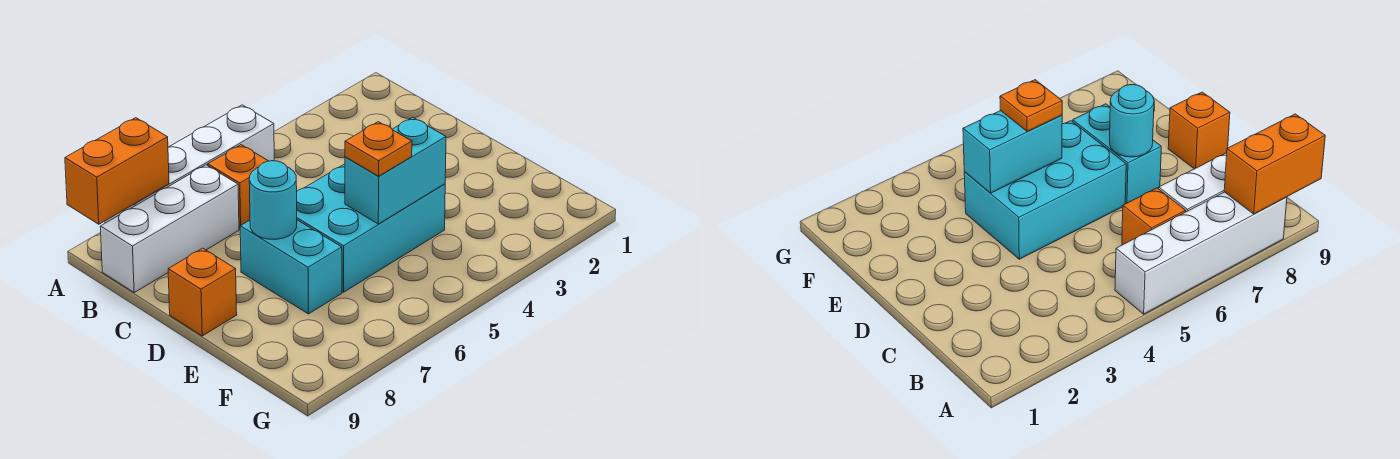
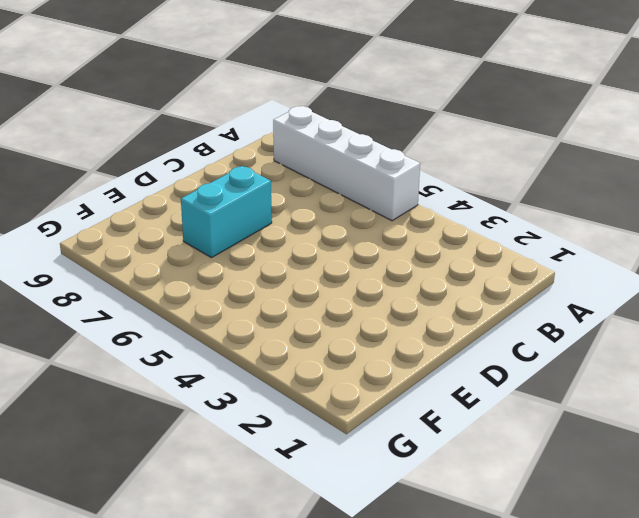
none -> orange 1x1 brick [208,145,268,229]
none -> white 1x3 brick [100,165,239,292]

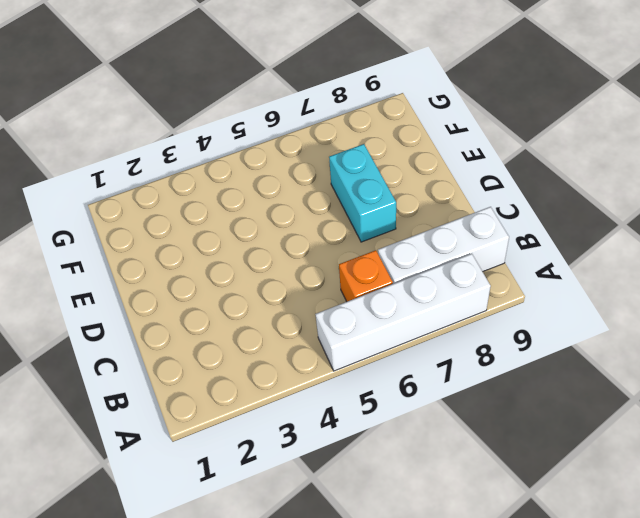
none -> cyan 2x3 brick [297,164,445,292]
none -> orange 1x1 brick [168,248,237,336]

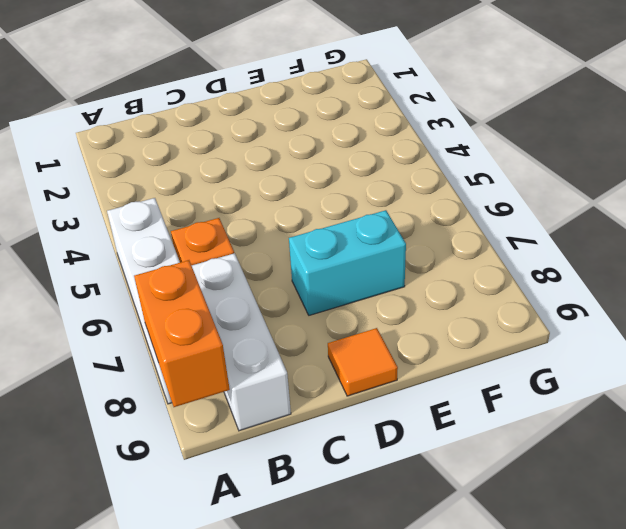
orange 1x1 tile [328,328,398,396] -> orange 1x1 brick [168,248,237,336]
none -> cyan 2x3 brick [297,164,445,292]
none -> cyan 1x1 round brick [249,161,297,239]

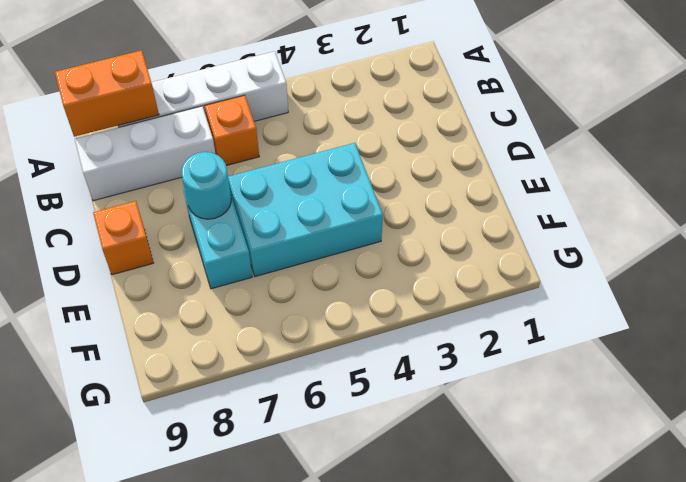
none -> cyan 1x2 brick [345,117,446,224]
none -> orange 1x1 plate [345,122,412,176]

